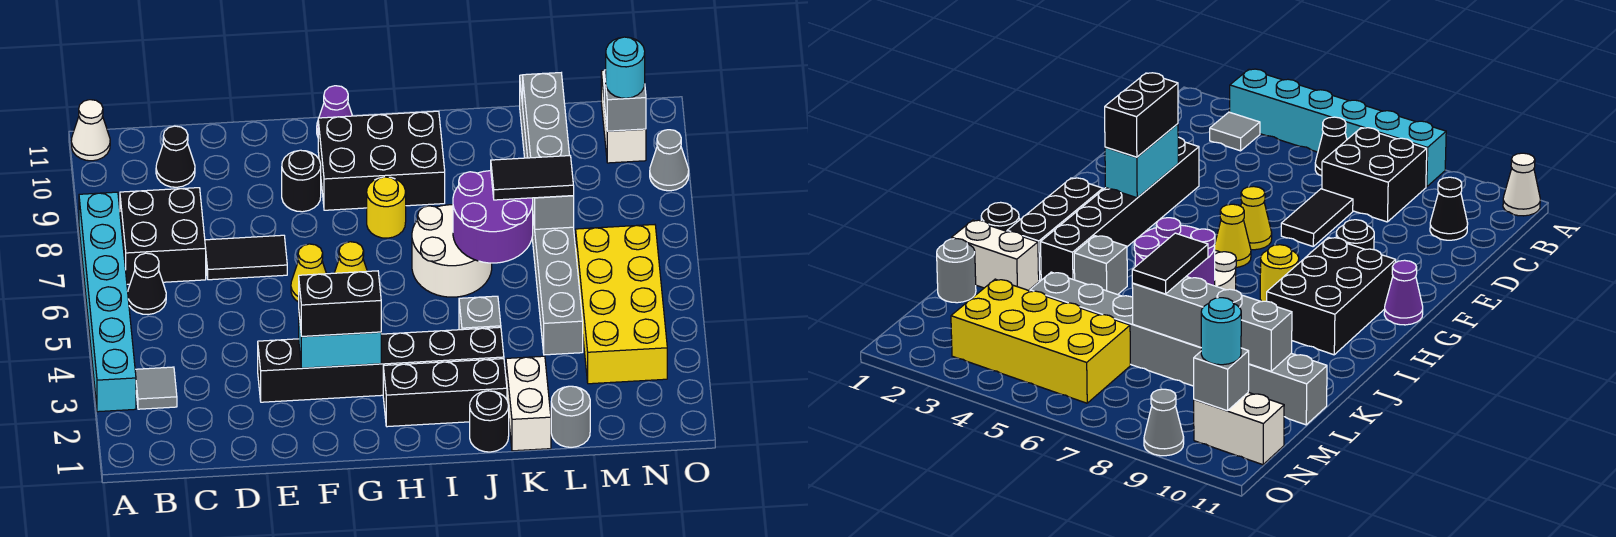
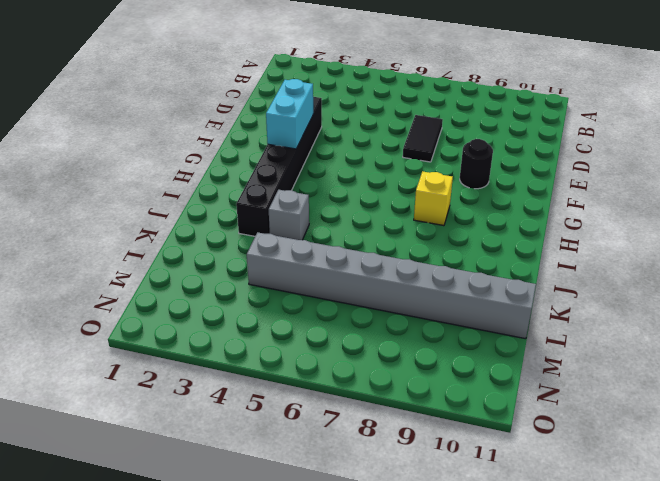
yellow 1x1 brick [414,171,453,226] -> yellow 1x1 round brick [367,177,406,238]
none -> cyan 1x6 brick [79,192,136,412]
none -> white 1x1 cone [71,100,110,161]
none -> grey 1x1 tile [135,367,177,409]
none -> black 1x1 cone [128,253,166,315]

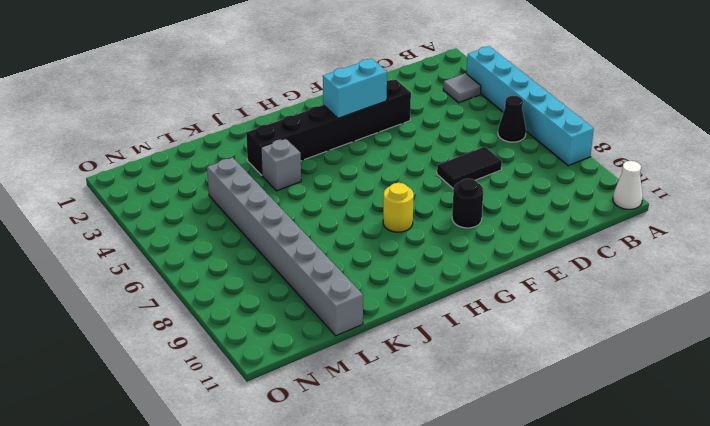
none -> black 2x2 brick [120,188,206,284]
none -> black 1x1 cone [156,126,195,187]
none -> yellow 1x1 cone [291,244,326,302]
none -> yellow 1x1 cone [335,242,367,273]

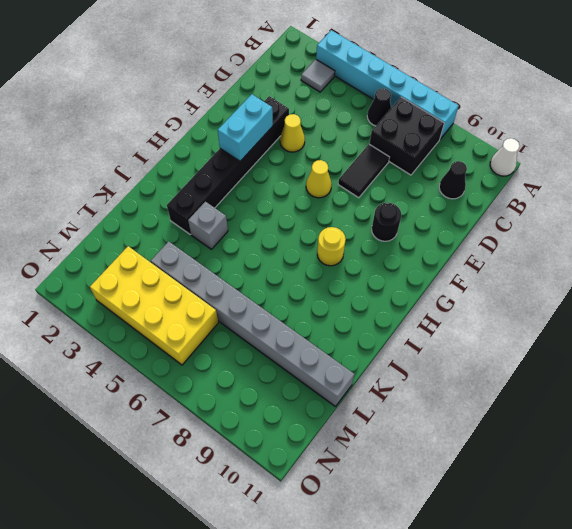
yellow 1x1 cone [280,114,305,152] -> yellow 1x1 cone moved to [335,242,367,273]
none -> black 2x3 brick [318,111,445,210]
none -> purple 1x1 cone [317,86,352,136]
none -> black 1x3 brick [383,359,507,427]
none -> white 2x2 round brick [412,205,492,297]

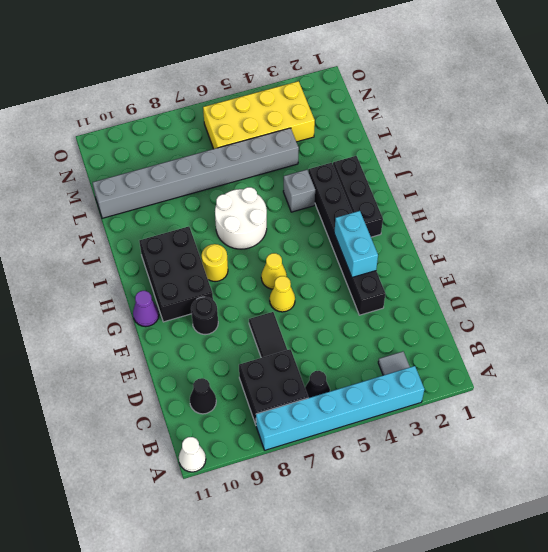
none -> black 1x1 round brick [470,391,509,452]
none -> white 1x2 brick [506,356,551,451]
none -> grey 1x1 round brick [551,386,590,447]
none -> white 1x2 brick [601,70,646,163]

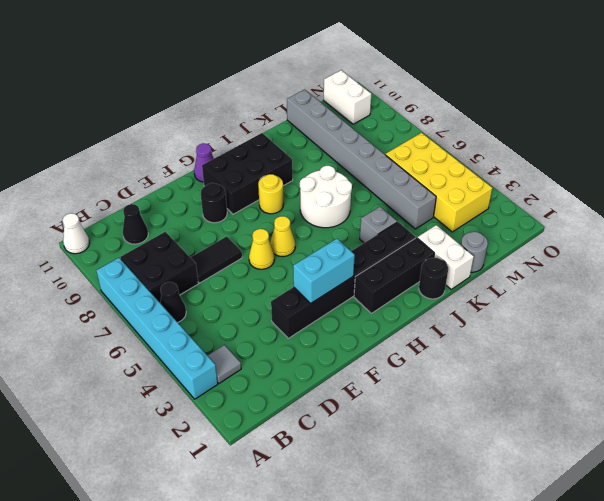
none -> grey 1x1 cone [650,130,689,191]
none -> purple 2x2 round brick [453,171,533,263]
none -> grey 1x4 brick [523,73,574,229]
none -> grey 1x1 brick [604,70,646,131]

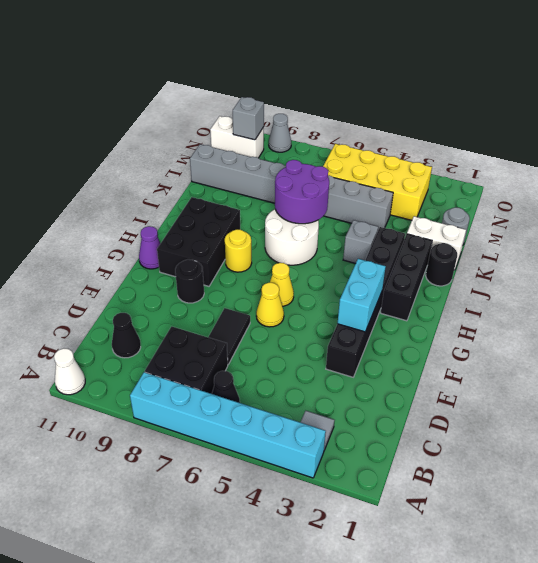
none -> grey 1x4 brick [523,73,574,229]
none -> black 1x2 brick [299,271,381,336]
none -> black 1x2 tile [491,156,574,200]
none -> cyan 1x1 round brick [606,37,645,98]

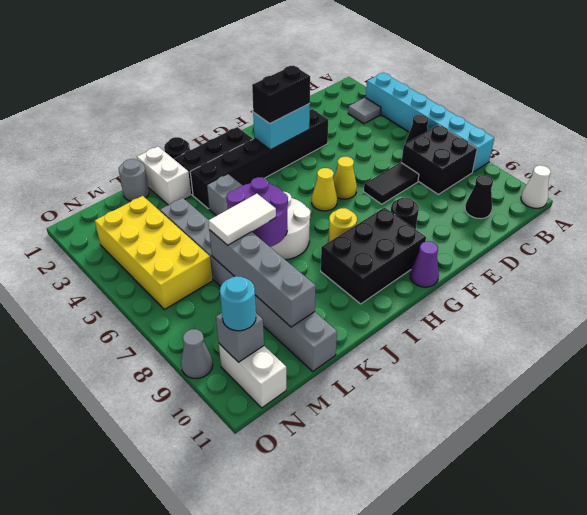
white 1x2 tile [208,194,276,245] -> black 1x2 tile [491,156,574,200]

